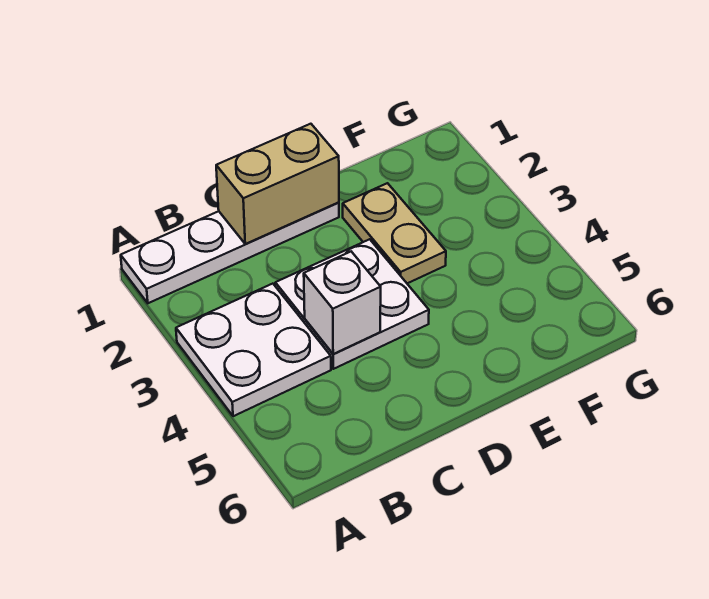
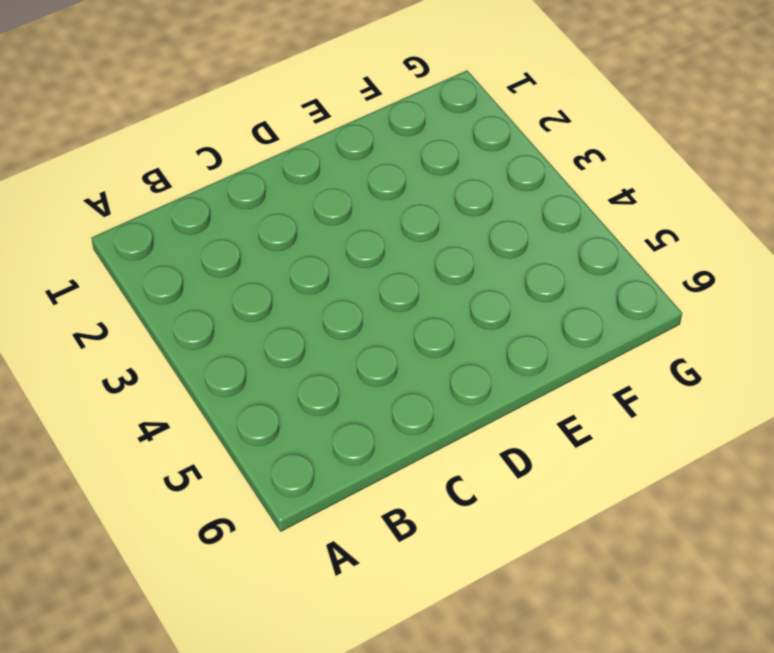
none -> white 1x4 plate [121,203,339,303]
none -> white 2x2 plate [176,284,331,416]

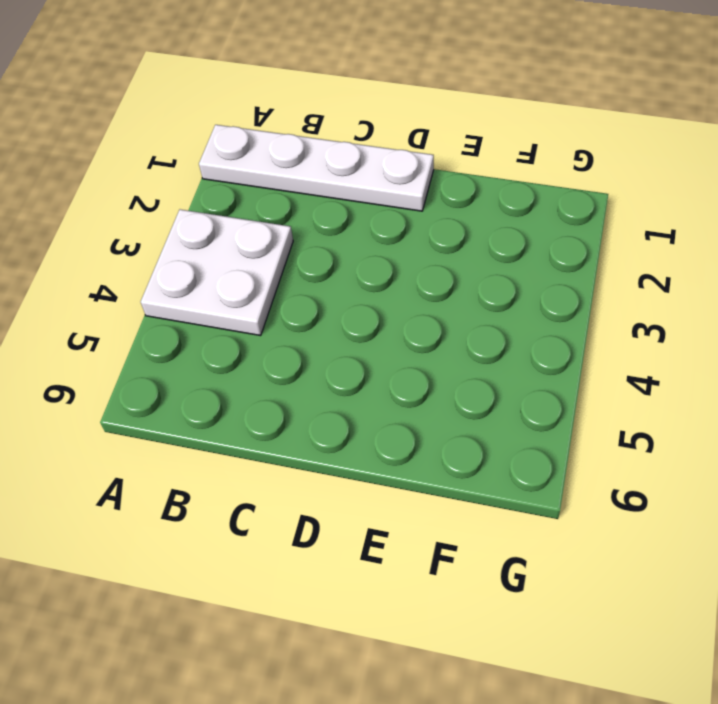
none -> white 2x2 plate [275,239,429,369]
none -> tan 1x2 plate [343,183,446,283]

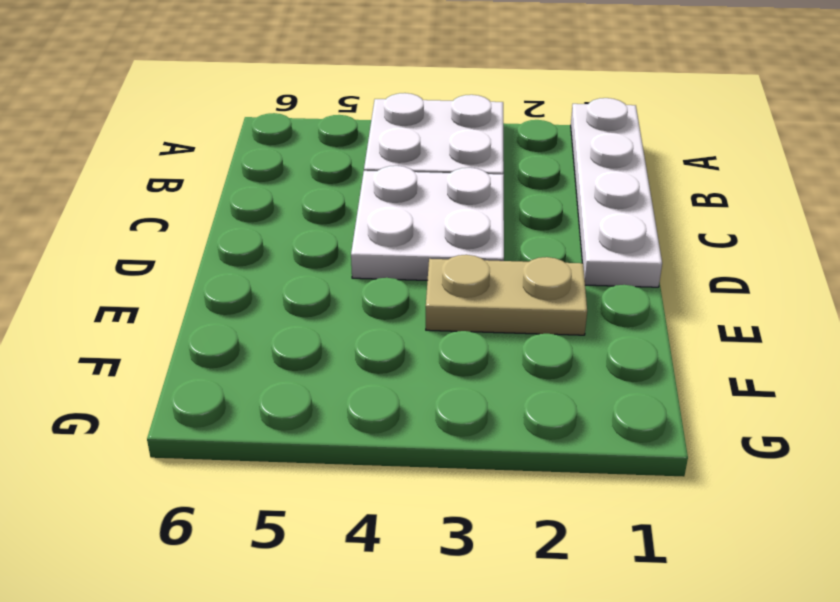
none -> tan 1x2 brick [216,124,339,244]
none -> white 1x1 brick [304,252,381,354]

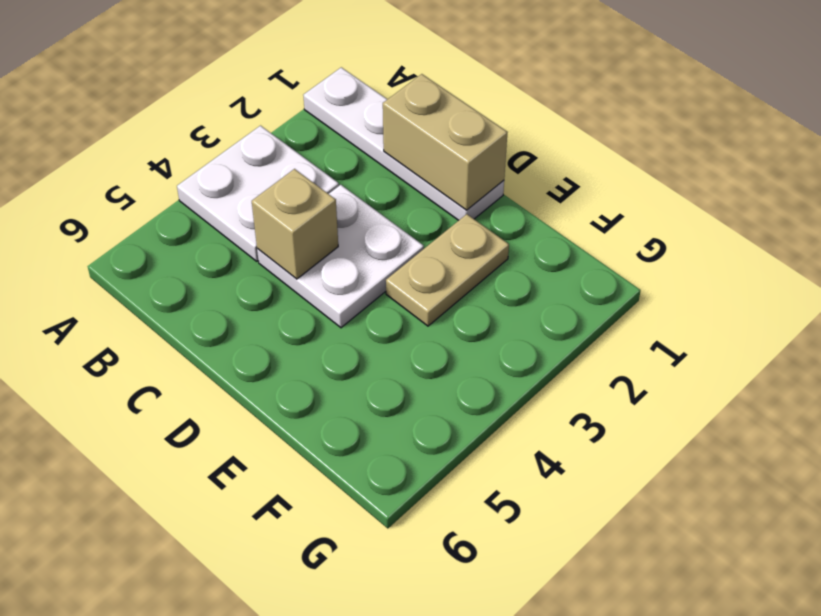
tan 1x1 brick [252,169,338,279] -> white 1x1 brick [304,252,381,354]

